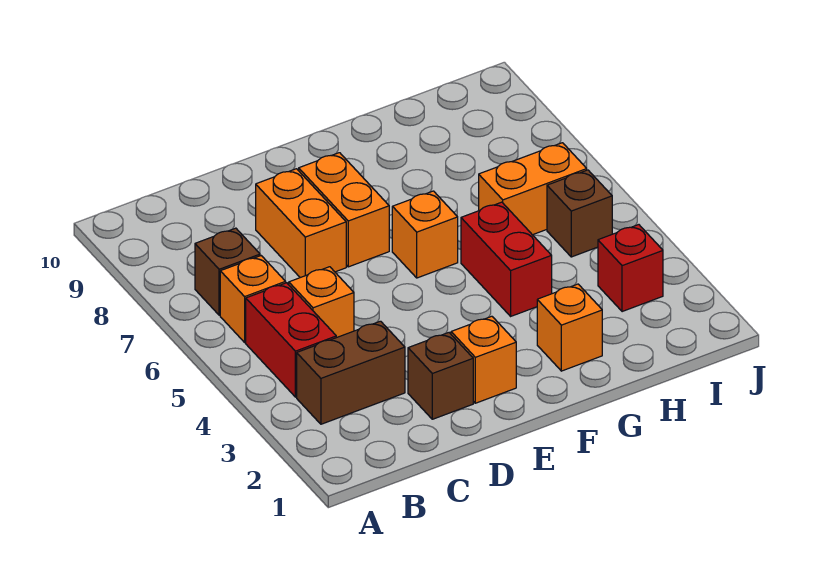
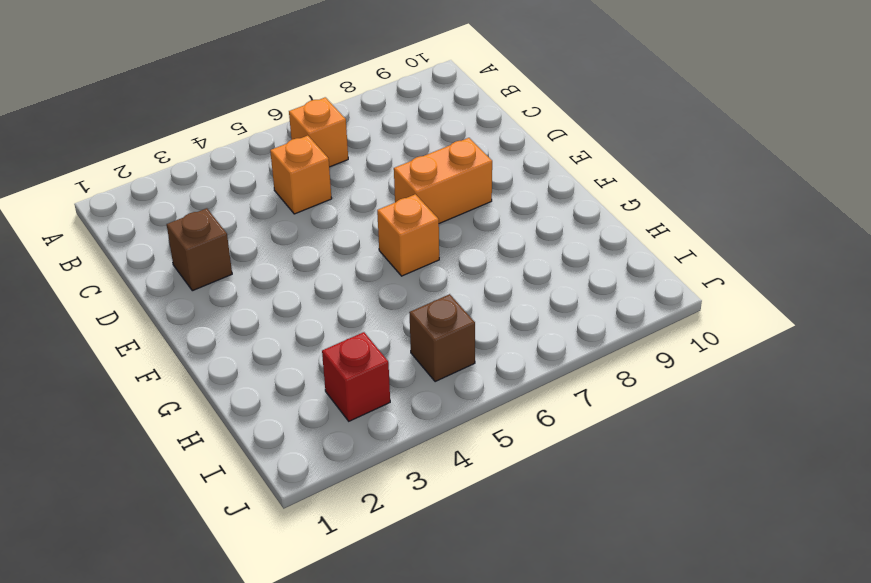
none -> brown 1x2 brick [297,321,405,424]
none -> red 1x2 brick [246,283,336,397]
none -> brown 1x1 brick [195,228,260,315]

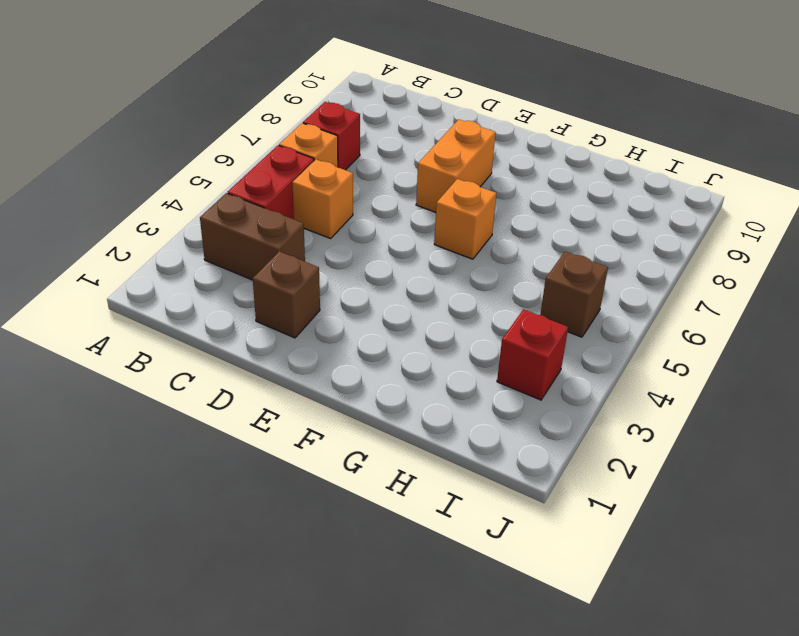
red 1x1 brick [303,102,360,170] -> brown 1x1 brick [195,228,260,315]
none -> orange 1x2 brick [256,169,346,278]
none -> orange 1x1 brick [451,316,516,403]
none -> orange 1x1 brick [537,284,602,371]

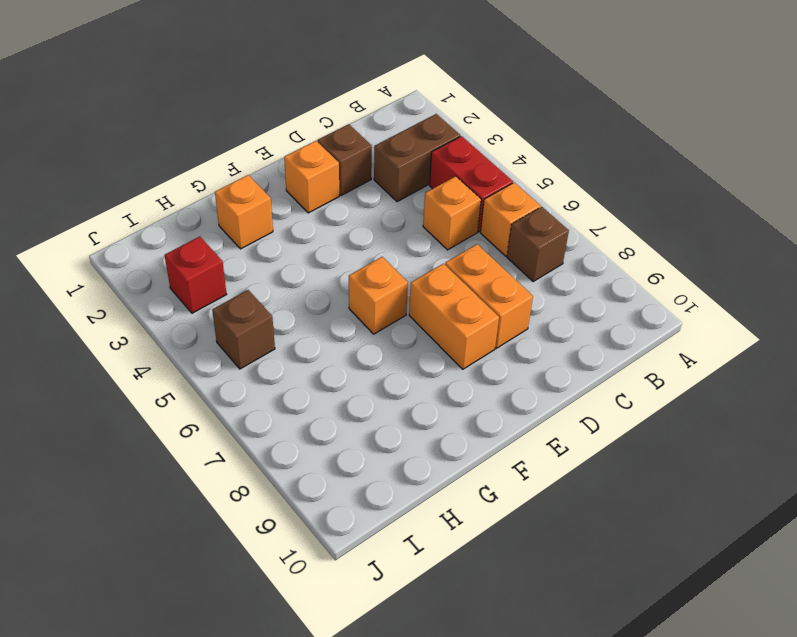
none -> red 1x2 brick [461,202,552,316]
none -> orange 1x2 brick [479,143,587,235]

